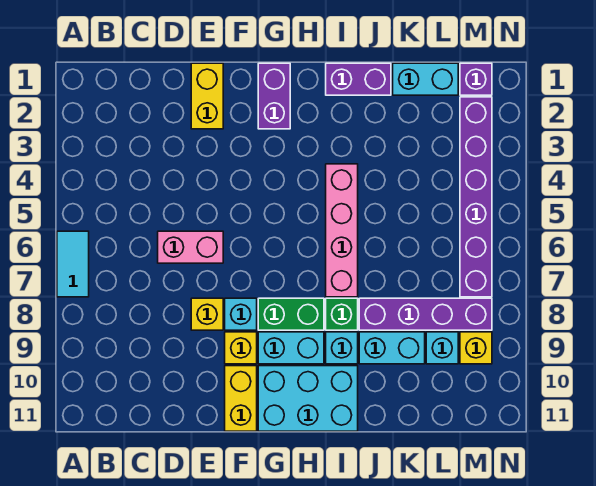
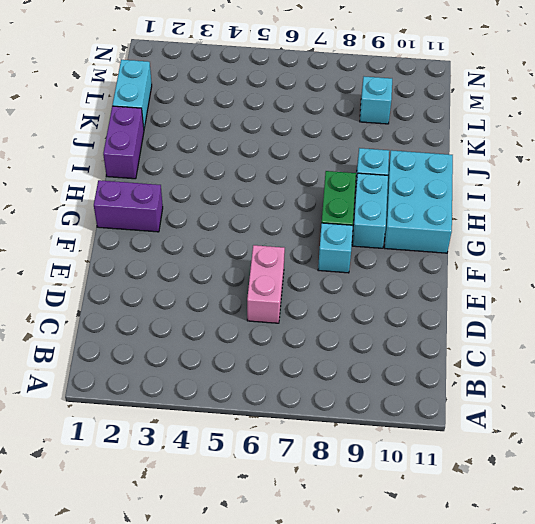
none -> cyan 1x2 tile [57,231,89,297]
none -> yellow 1x2 brick [191,63,223,129]
none -> yellow 1x1 brick [191,298,223,330]

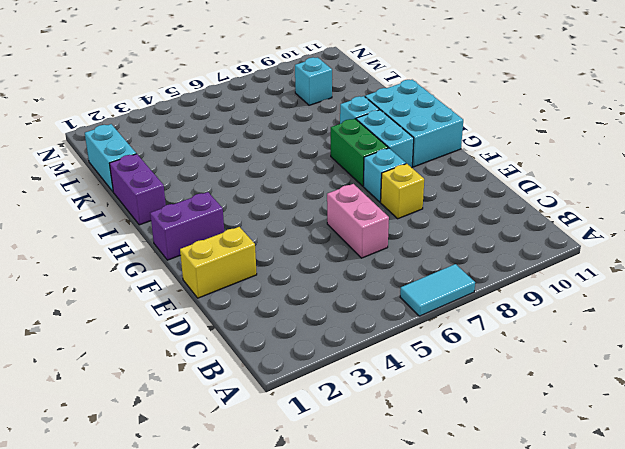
none -> yellow 1x1 brick [225,332,257,364]
none -> yellow 1x2 brick [225,366,257,431]
none -> pink 1x4 brick [326,164,358,297]

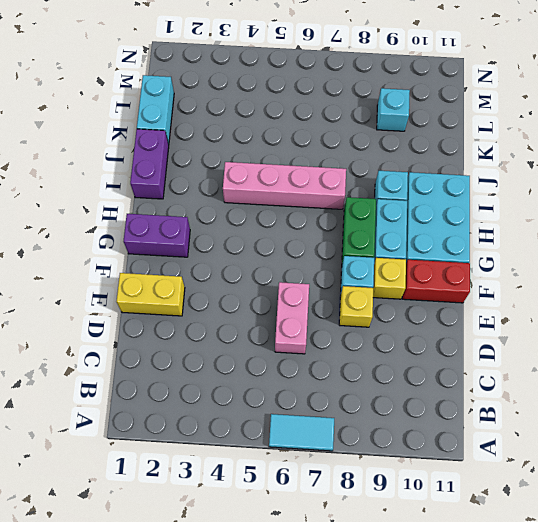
red 1x2 brick [402,260,470,303] -> yellow 1x2 brick [225,366,257,431]
none -> green 1x1 brick [326,298,358,330]
none -> purple 1x4 brick [359,298,492,330]
none -> cyan 1x2 brick [359,332,425,364]

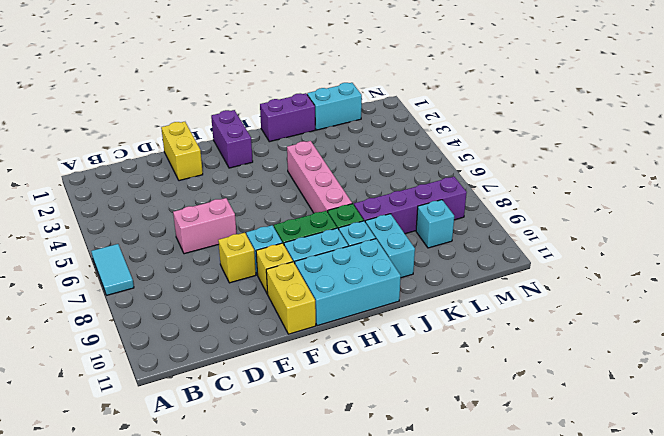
cyan 1x2 brick [365,214,415,278] -> cyan 1x2 brick turned to [359,332,425,364]
none -> purple 1x1 brick [460,63,492,95]
none -> purple 1x6 brick [460,97,492,297]
none -> yellow 1x1 brick [460,332,492,364]

